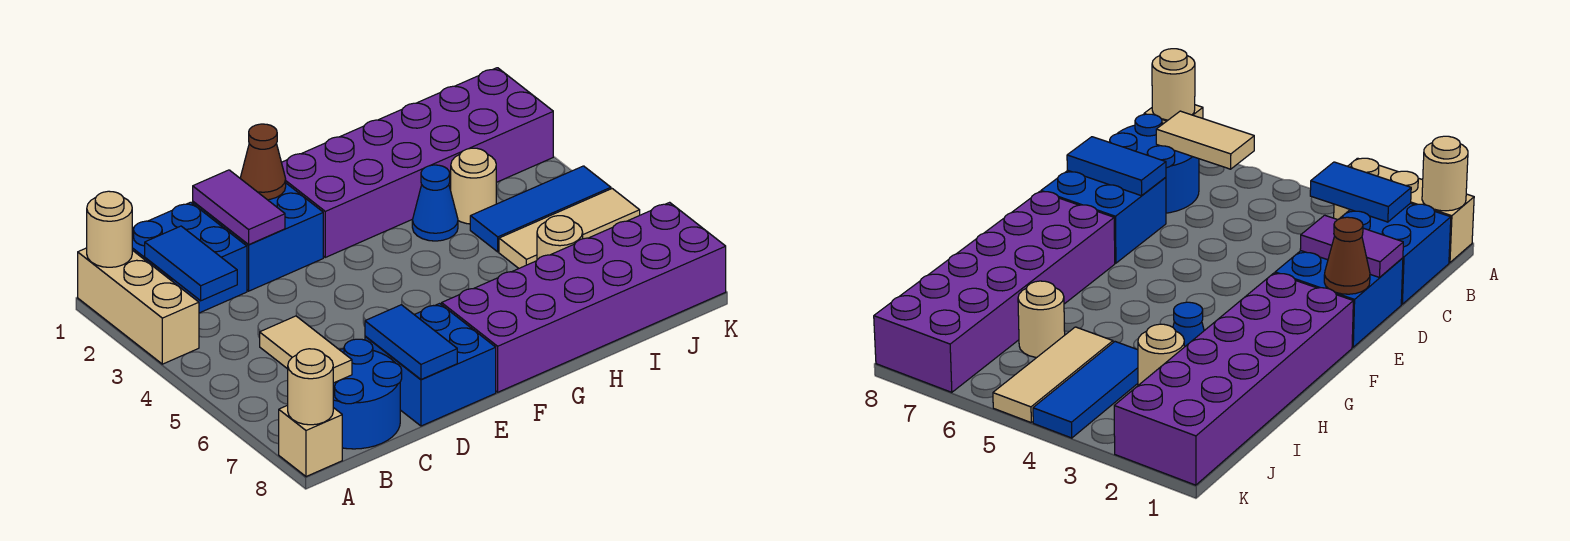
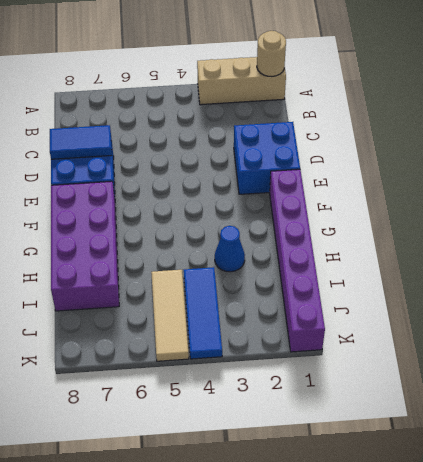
purple 1x6 brick [270,169,325,352] -> purple 2x6 brick [282,68,553,257]
purple 2x4 brick [51,181,119,311] -> purple 2x6 brick [442,202,726,392]
none -> tan 1x1 brick [279,405,342,477]
none -> blue 2x2 brick [132,202,247,313]
none -> blue 2x2 round brick [333,339,402,449]

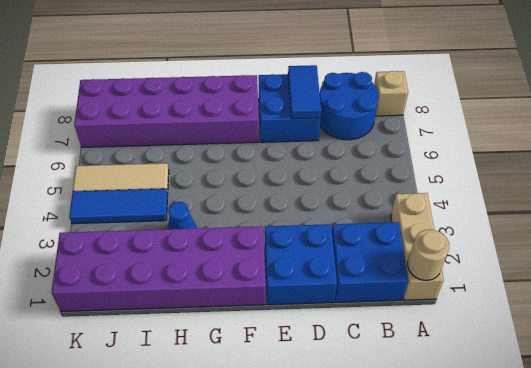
none -> tan 1x1 round brick [451,148,496,224]
none -> tan 1x1 round brick [537,216,583,260]
none -> tan 1x1 round brick [288,349,333,425]

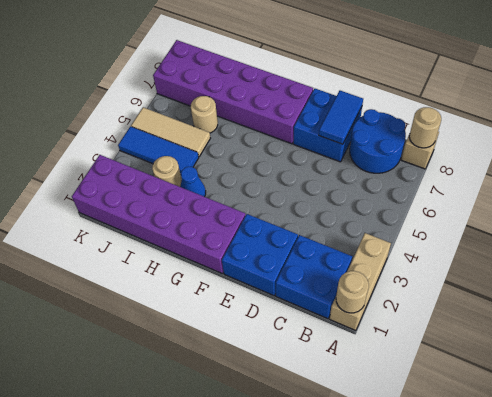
none -> blue 1x2 tile [145,226,237,301]
none -> tan 1x2 tile [260,316,352,383]
none -> purple 1x2 tile [193,170,285,244]

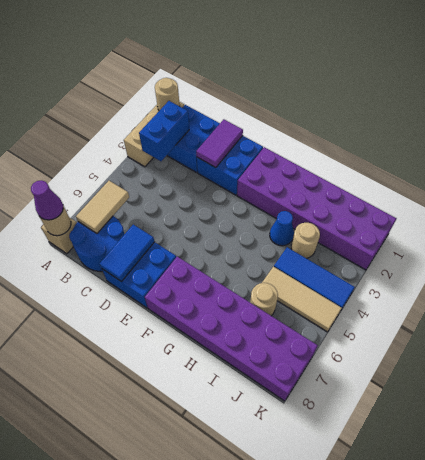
purple 1x1 cone [31,180,63,220] -> none
blue 1x2 brick [139,101,189,161] -> blue 1x2 tile [145,226,237,301]
none -> brown 1x1 cone [240,124,286,200]

